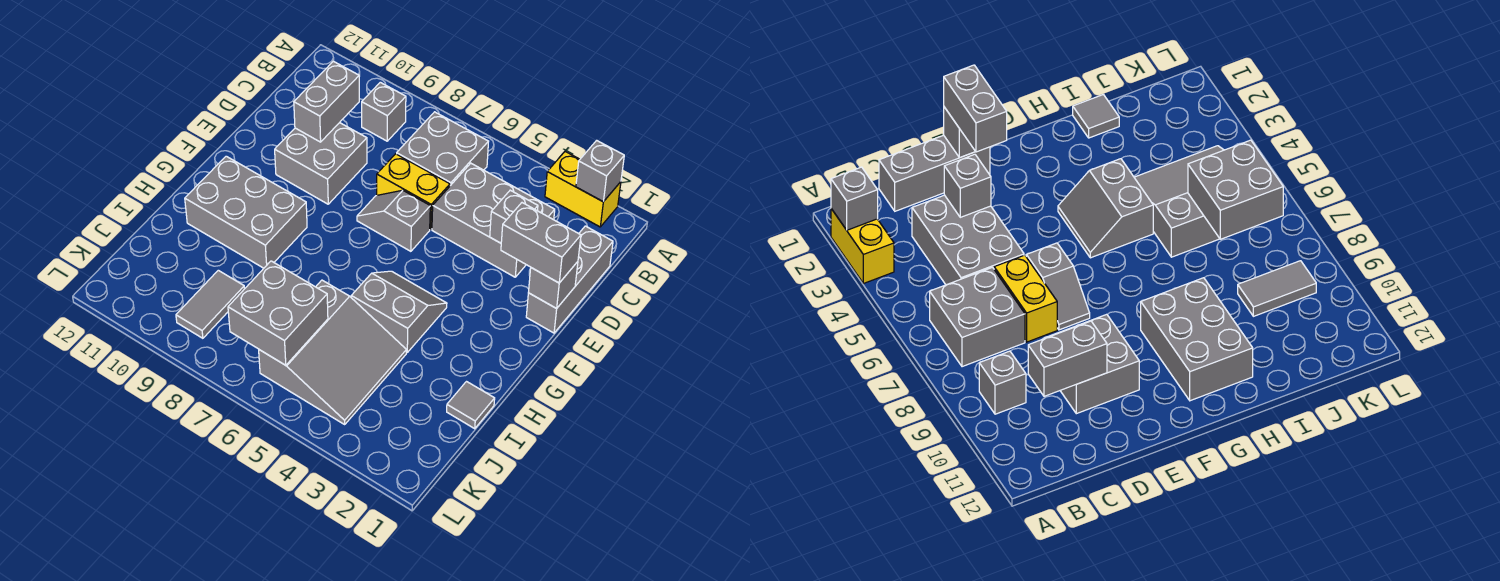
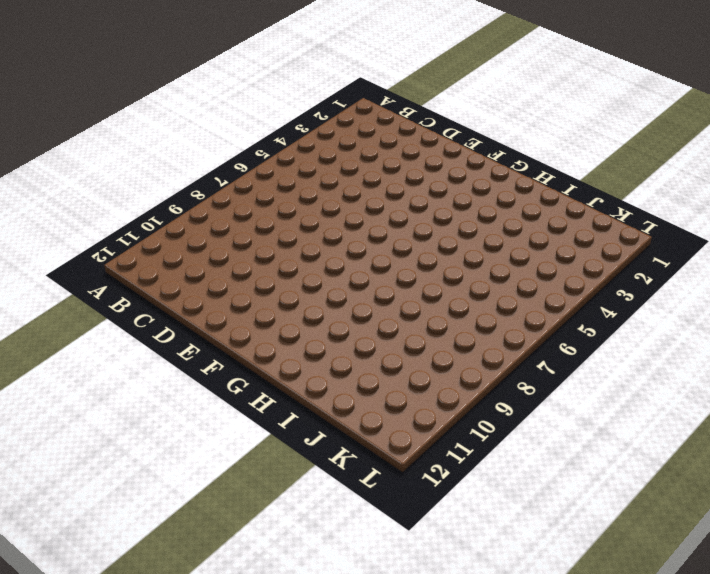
none -> yellow 1x2 brick [545,152,621,227]
none -> grey 2x2 brick [397,112,489,186]
none -> grey 1x1 brick [362,82,406,141]

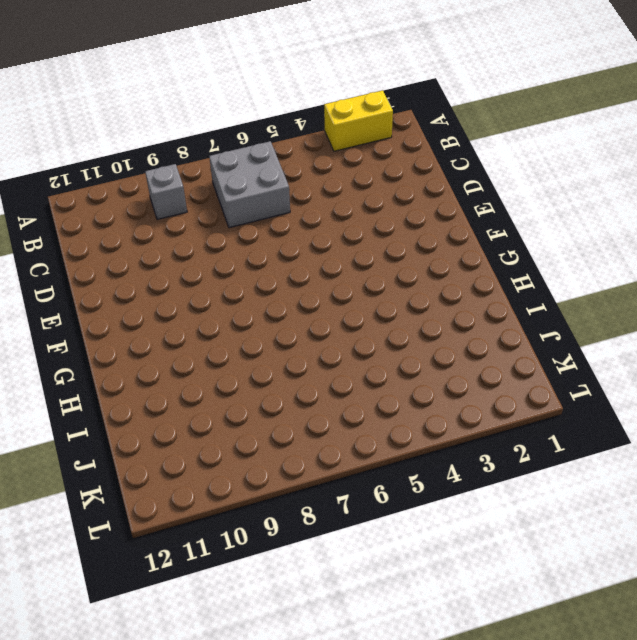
none -> grey 1x3 brick [526,226,613,333]
none -> grey 2x3 brick [432,163,555,277]
none -> yellow 1x2 brick [377,154,450,229]

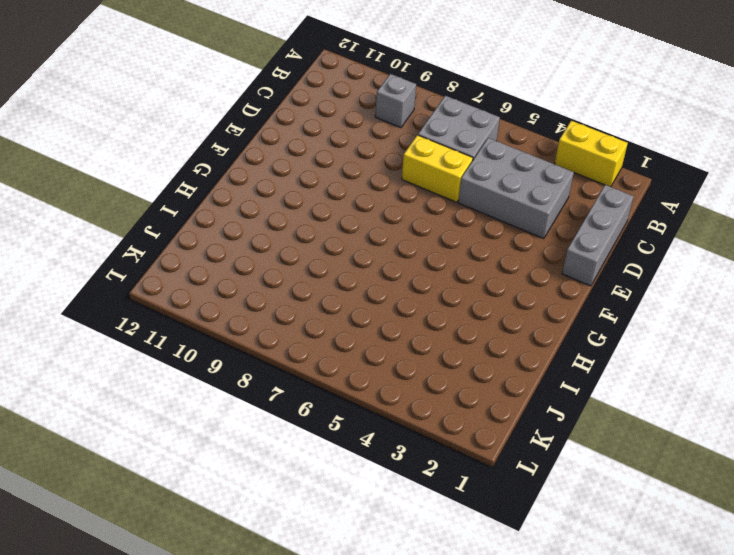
none -> grey 2x2 brick [275,123,367,204]
none -> grey 1x2 slope [357,190,430,251]
none -> grey 2x2 slope [351,271,447,352]

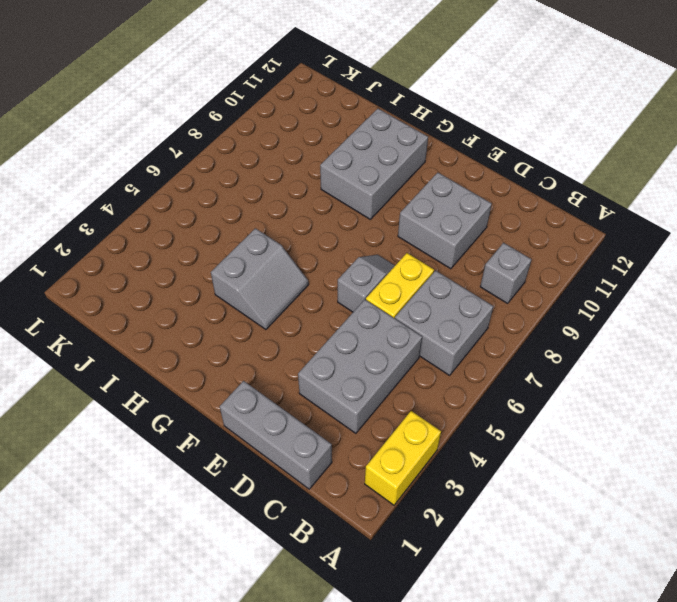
none -> grey 1x1 tile [447,382,495,429]
none -> grey 3x3 slope [259,280,406,424]
none -> grey 1x2 tile [176,270,245,338]

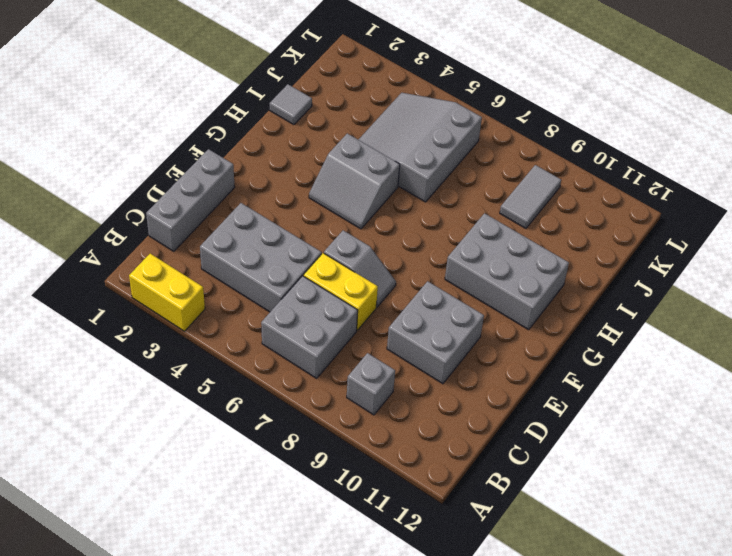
none -> grey 1x1 brick [576,140,624,202]
none -> grey 1x2 brick [294,61,359,142]
none -> grey 1x1 brick [490,190,538,243]

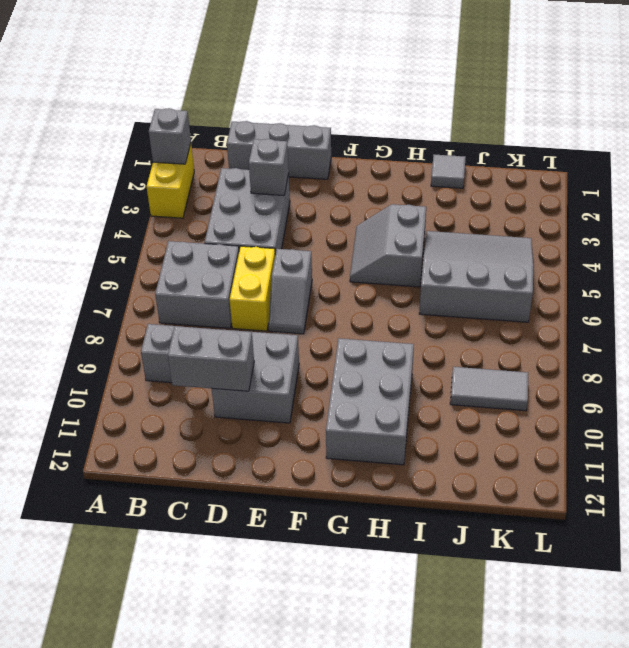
none -> grey 1x1 brick [528,262,578,308]
none -> grey 2x2 brick [228,261,328,365]
none -> grey 1x2 brick [501,203,581,283]

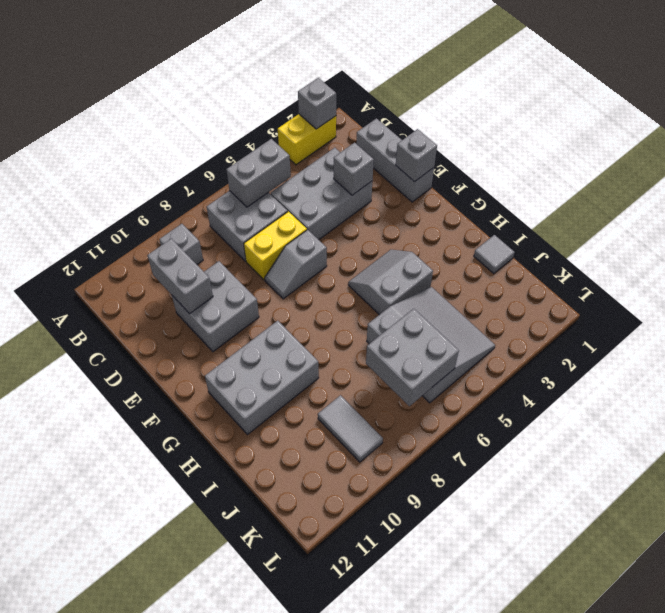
grey 1x2 brick [226,139,291,207] -> grey 1x2 brick moved to [501,203,581,283]

